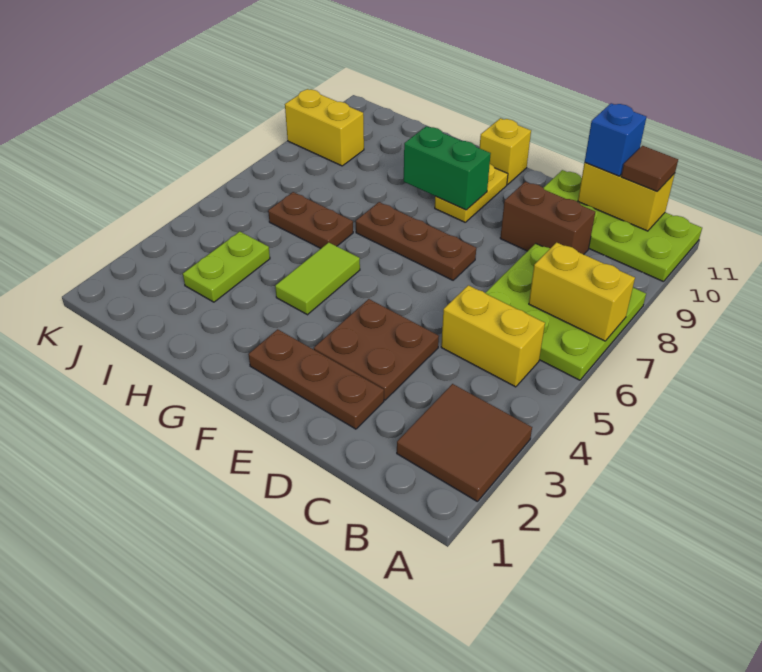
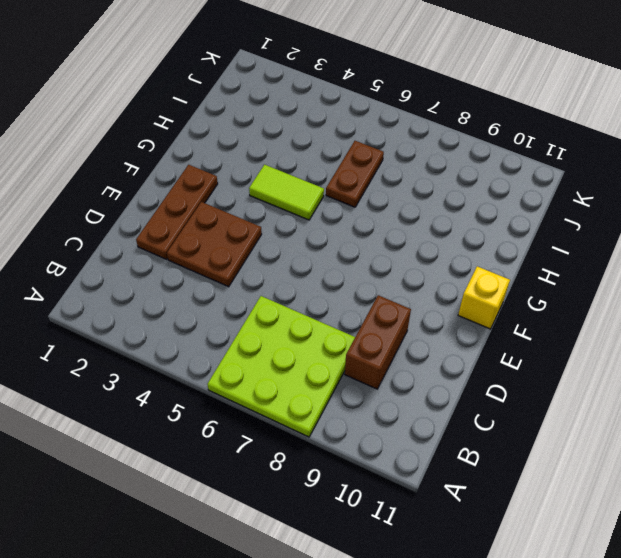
none -> brown 2x2 tile [397,384,532,502]
none -> lime 2x4 plate [543,170,702,282]
none -> yellow 1x2 brick [441,285,545,387]

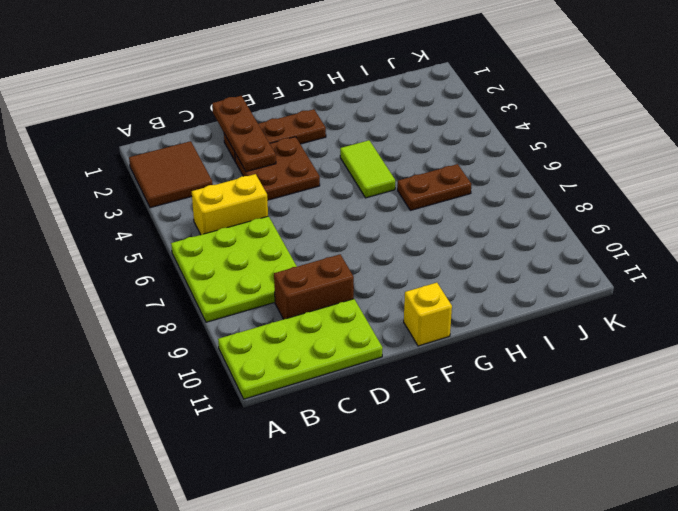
brown 1x3 plate [212,96,276,172] -> brown 1x3 plate turned to [356,202,476,280]
none -> yellow 1x2 plate [435,164,508,222]
none -> lime 1x2 plate [183,231,270,302]
none -> yellow 1x2 brick [285,89,364,166]

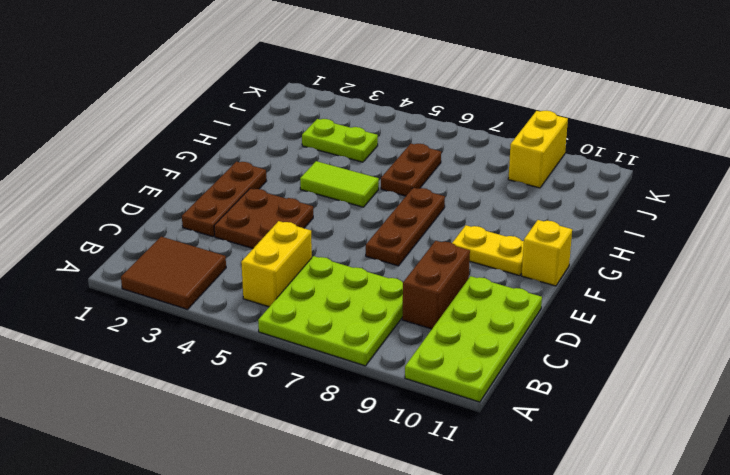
none -> yellow 1x2 brick [529,242,635,341]
none -> yellow 1x2 brick [578,163,675,231]
none -> green 1x2 brick [404,126,491,210]

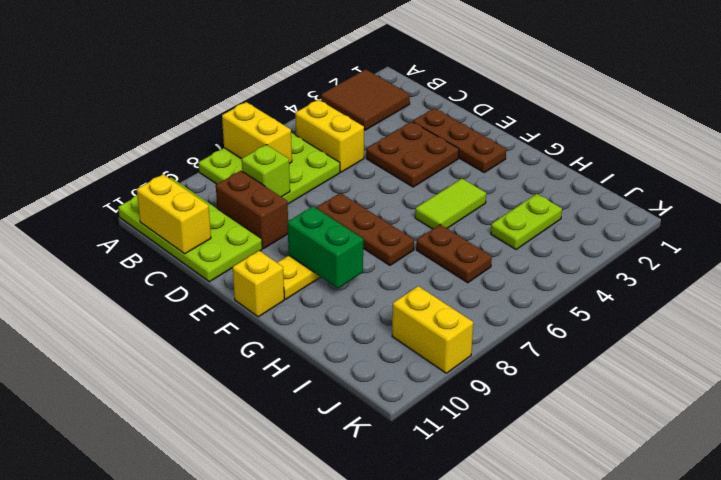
lime 1x1 brick [242,145,290,197] -> none
none -> brown 1x1 tile [621,146,678,192]
none -> blue 1x1 brick [585,103,646,176]

